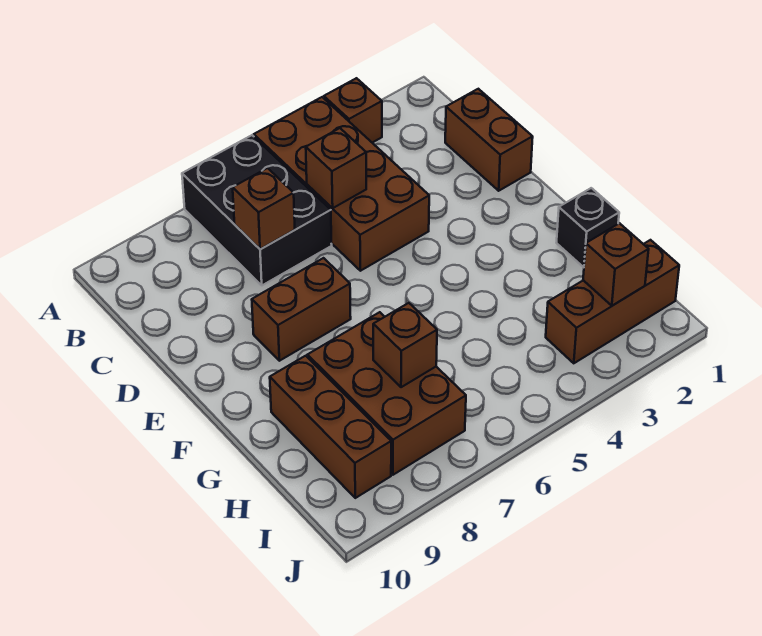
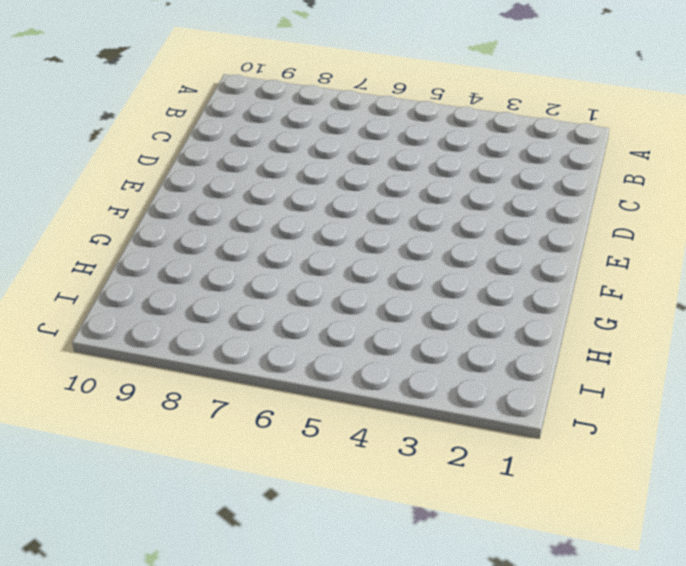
none -> brown 1x1 brick [324,78,382,143]
none -> brown 2x4 brick [254,97,429,271]
none -> black 2x3 brick [182,135,332,285]

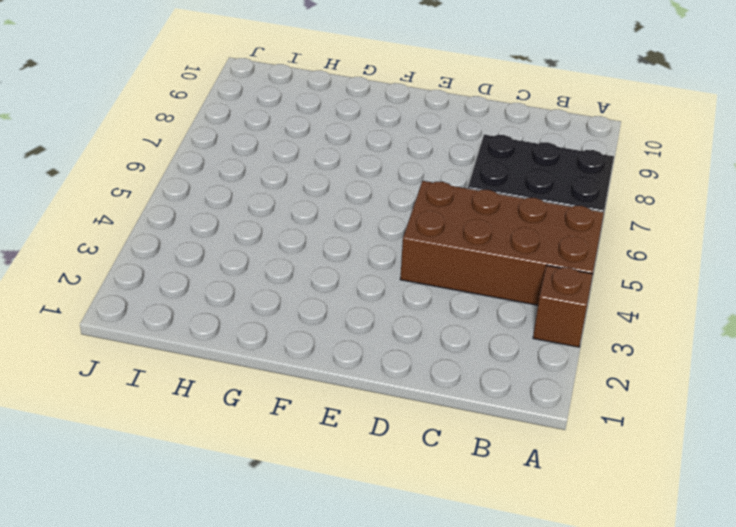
none -> brown 1x2 brick [445,89,533,191]
none -> brown 1x2 brick [252,258,351,361]
none -> black 1x1 brick [557,188,619,267]

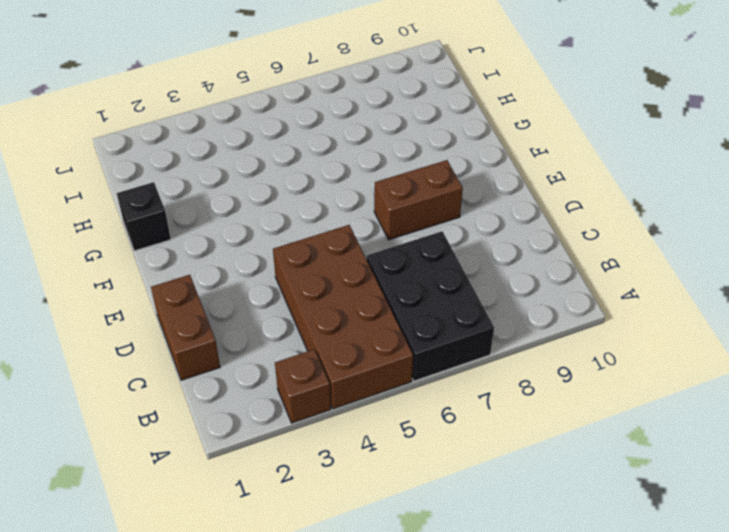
none -> brown 2x3 brick [308,312,466,475]
none -> brown 1x3 brick [270,356,391,498]
none -> brown 1x3 brick [546,240,679,363]

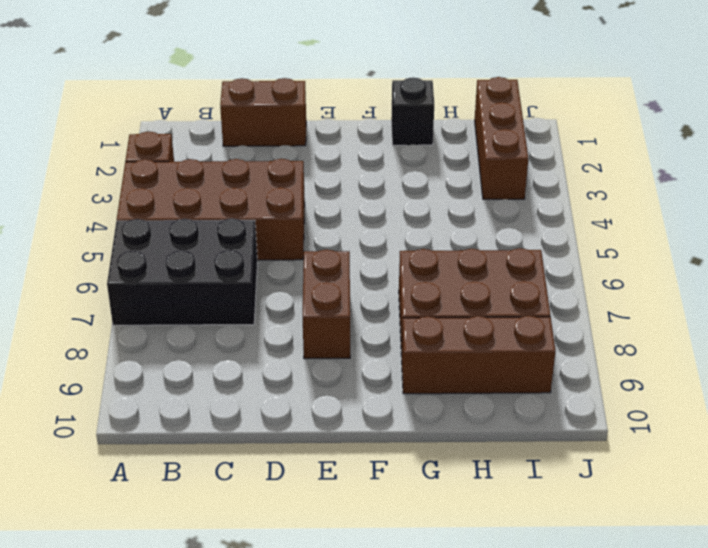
none -> brown 1x1 brick [306,128,366,208]
none -> brown 1x1 brick [233,168,295,249]
none -> brown 1x1 brick [373,303,437,387]

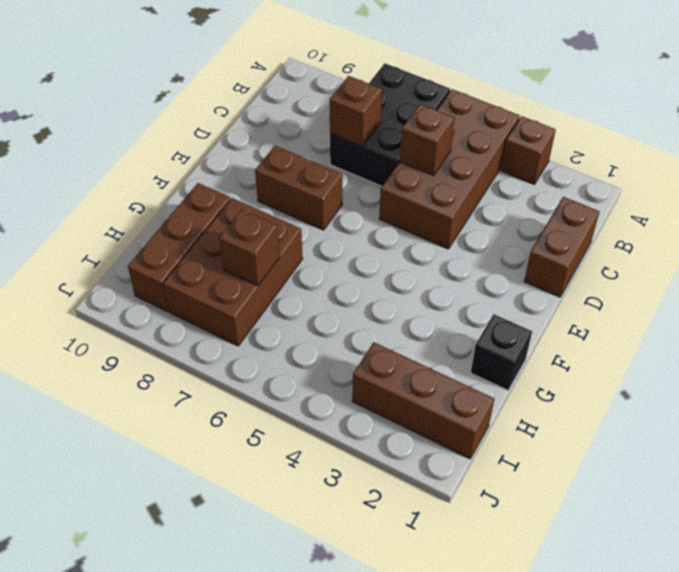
none -> brown 1x1 brick [583,223,649,306]

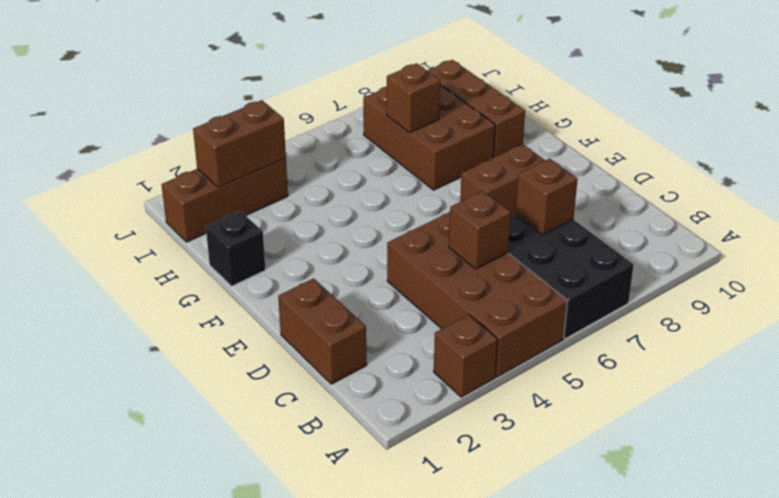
brown 1x2 brick [193,100,286,187] -> brown 1x1 brick [583,223,649,306]

